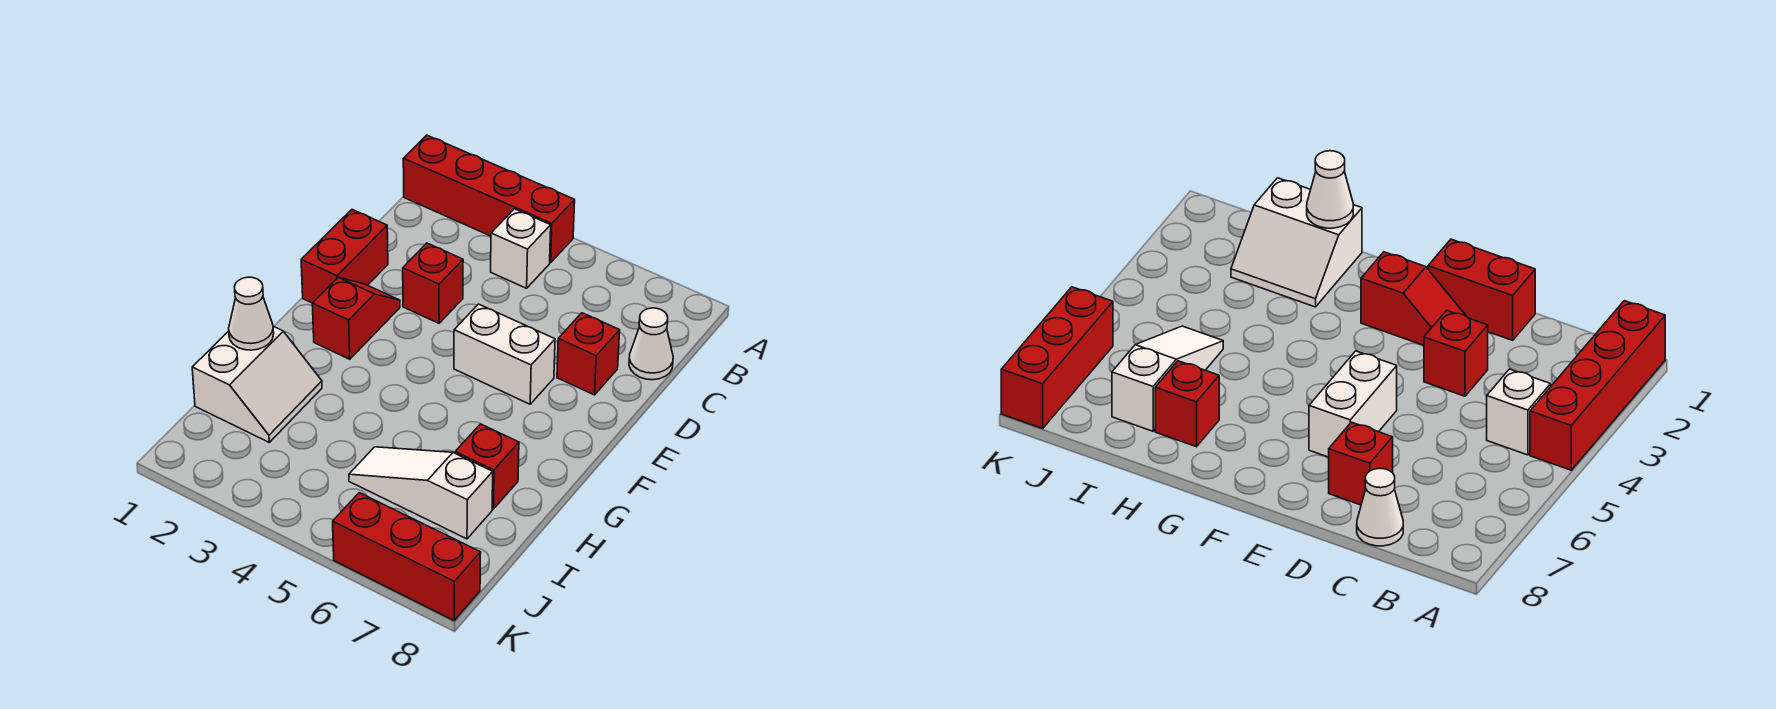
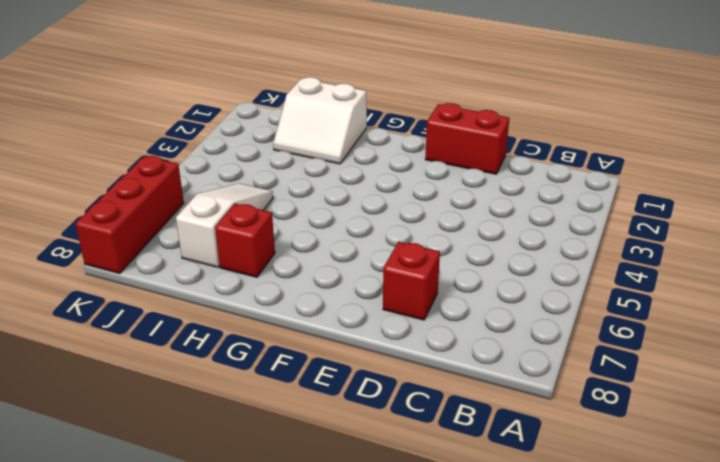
none -> red 1x4 brick [403,135,575,263]
none -> white 1x1 brick [491,209,551,288]
none -> white 1x1 cone [629,308,673,380]

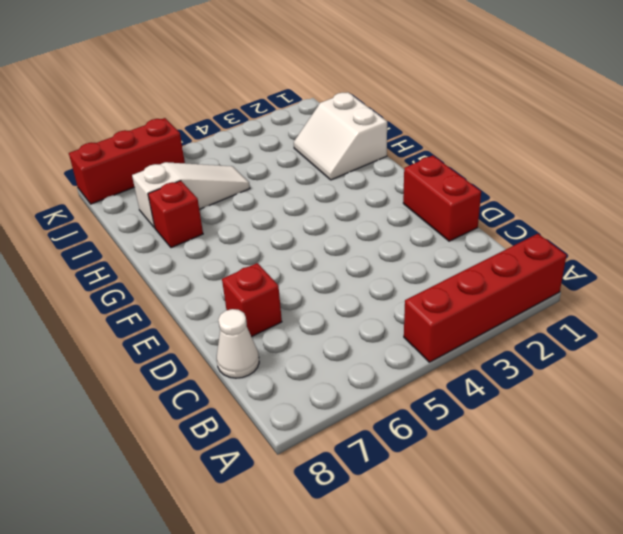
none -> white 1x1 brick [491,209,551,288]
none -> red 1x1 brick [403,243,463,323]
none -> red 1x2 slope [312,277,400,359]

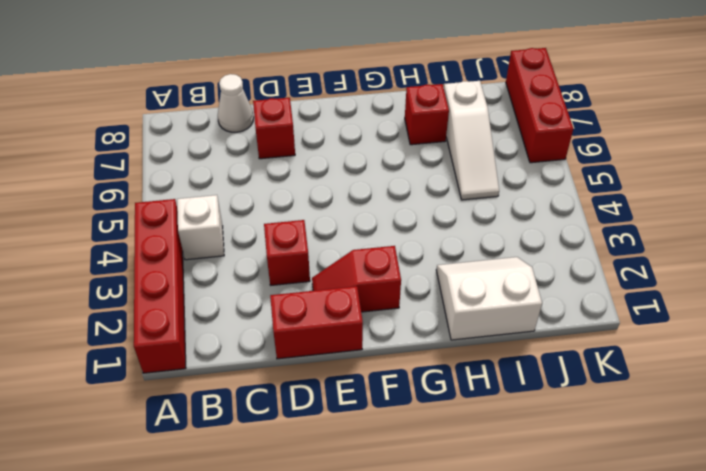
none -> white 1x2 brick [454,304,555,404]
none -> white 1x1 cone [229,277,274,350]

